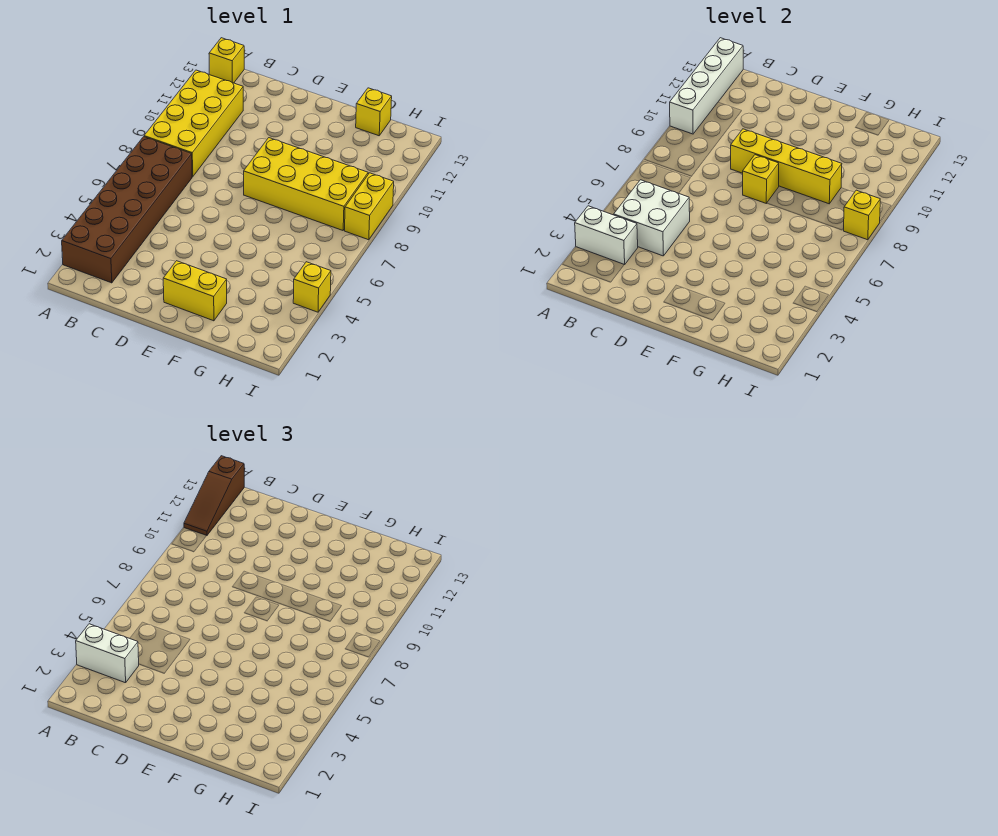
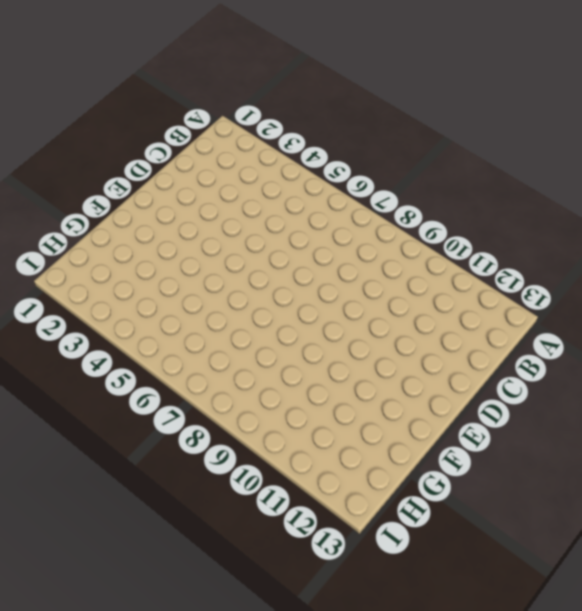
none -> brown 2x6 brick [62,137,192,283]
none -> yellow 2x4 brick [144,70,243,177]
none -> yellow 1x1 brick [209,38,244,83]

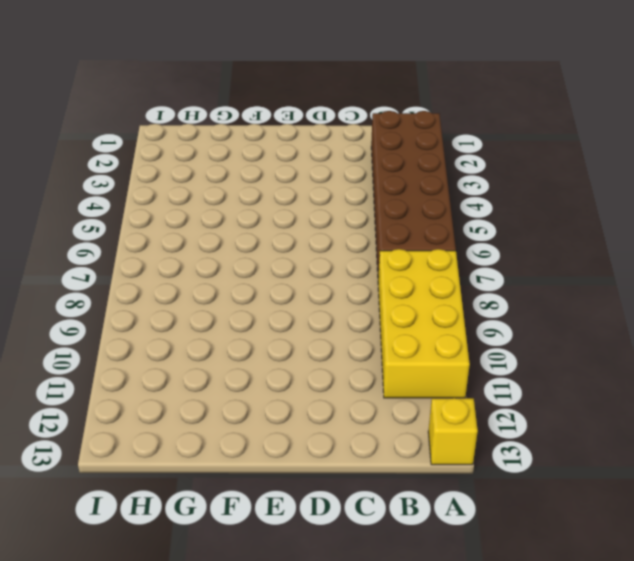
none -> yellow 1x2 brick [163,261,227,321]
none -> yellow 2x4 brick [244,138,368,230]
none -> yellow 1x1 brick [356,88,392,136]

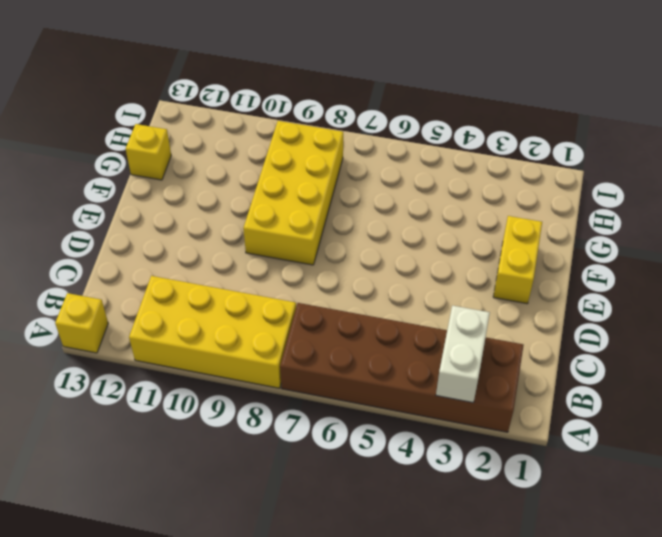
none -> yellow 1x1 brick [293,262,331,312]
none -> yellow 1x2 brick [345,173,394,240]
none -> white 1x4 brick [670,38,743,134]

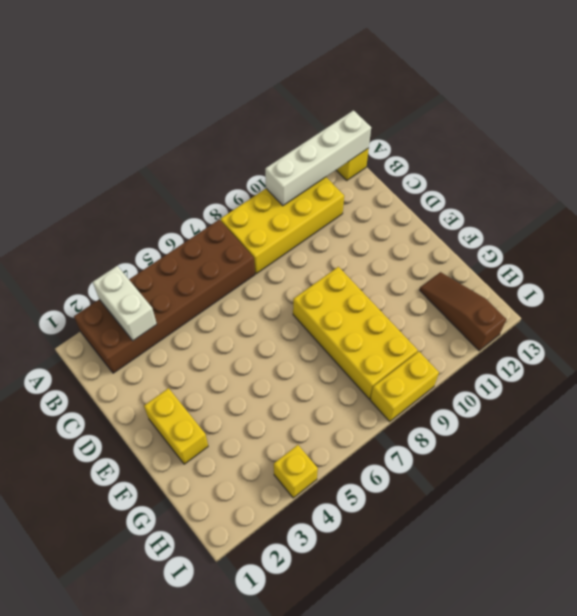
brown 1x3 slope [420,272,506,351] -> brown 1x3 slope turned to [184,456,244,536]
none -> yellow 1x1 brick [356,88,392,136]
none -> white 2x2 brick [614,180,690,256]
none -> yellow 1x4 brick [731,129,842,204]

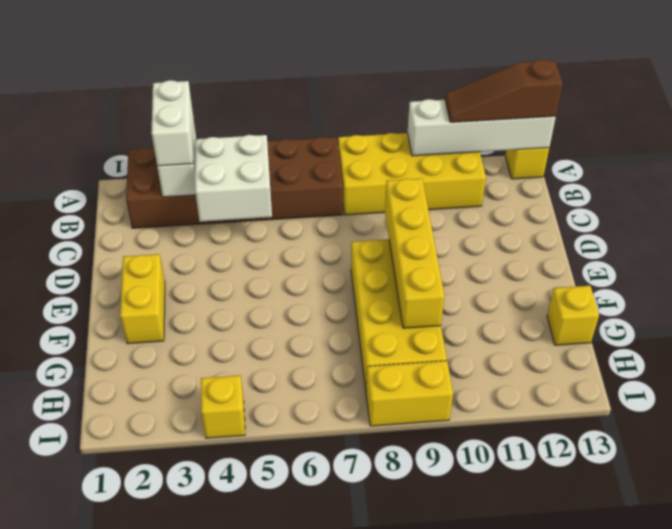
none -> yellow 1x1 brick [743,155,779,203]
none -> yellow 1x1 brick [844,190,880,240]

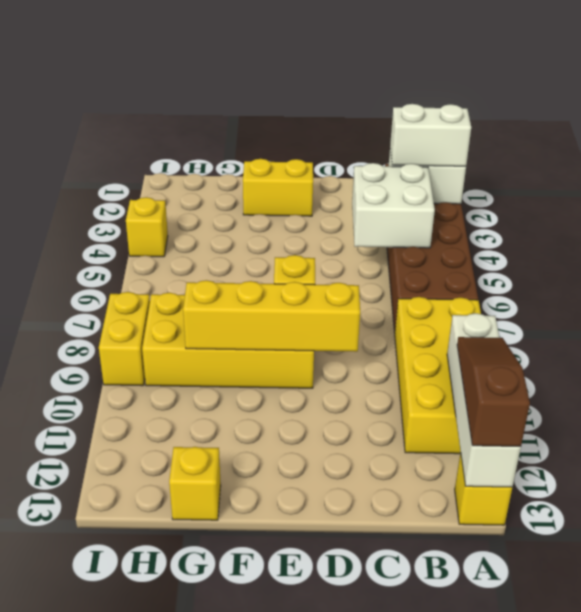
none -> yellow 1x1 brick [844,190,880,240]

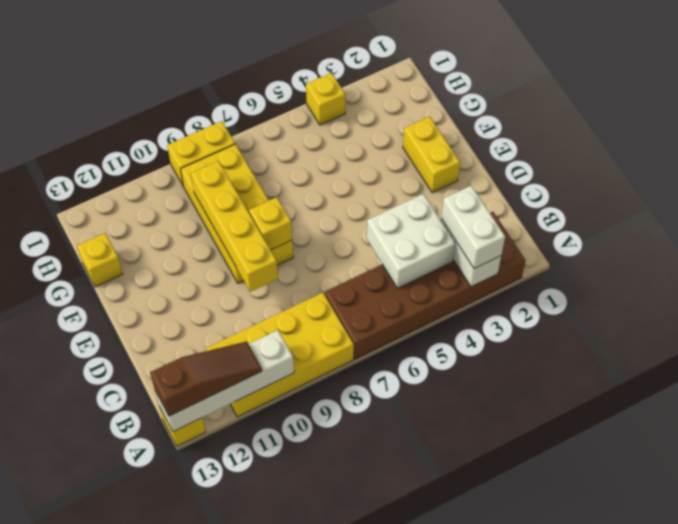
none -> yellow 1x1 brick [844,190,880,240]

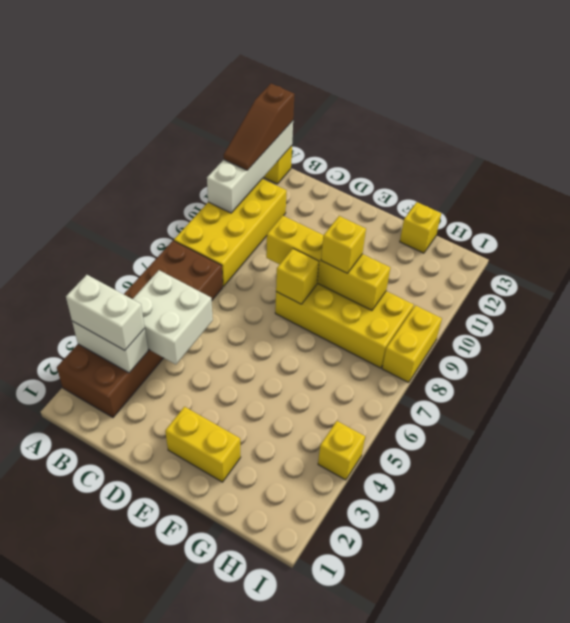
yellow 1x1 brick [321,216,366,273] -> yellow 1x1 brick moved to [844,190,880,240]

